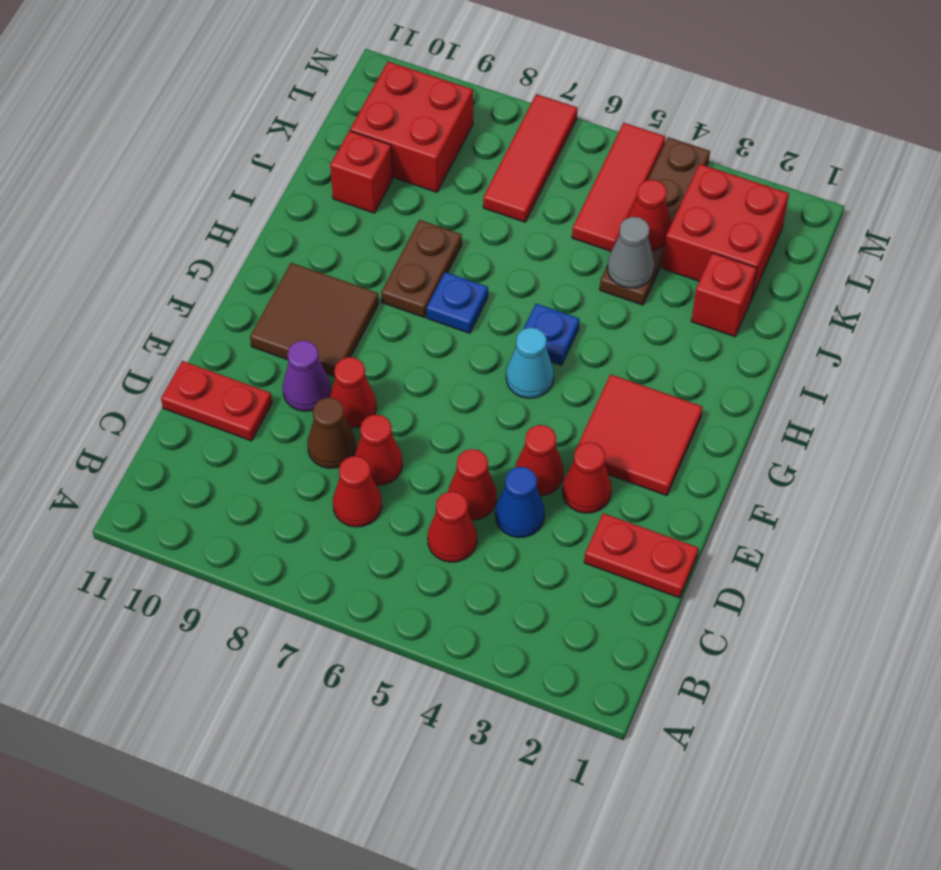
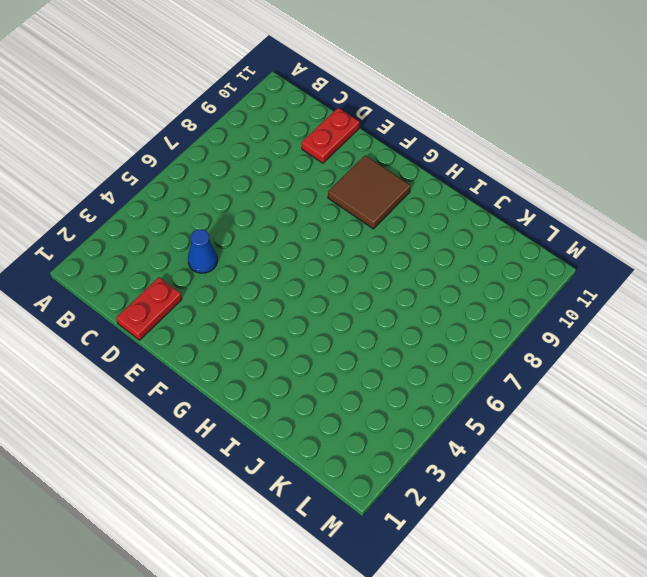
none -> red 1x1 cone [428,491,477,562]
none -> red 1x1 cone [333,456,382,527]
none -> red 1x1 cone [448,449,497,520]

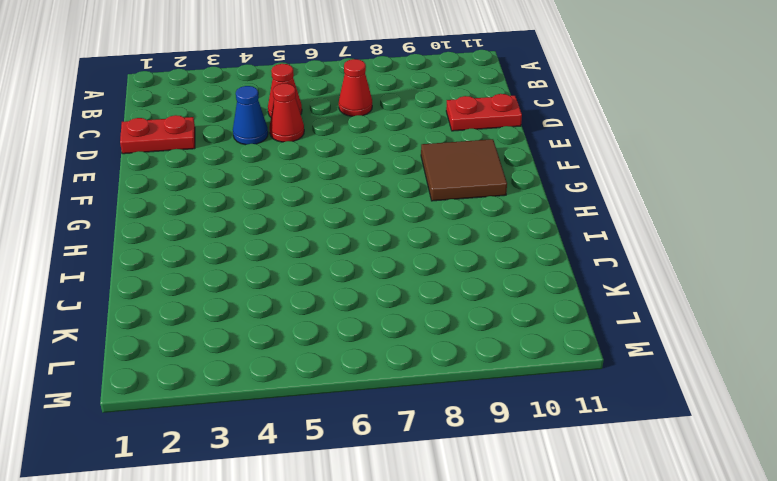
none -> red 1x1 cone [354,415,402,485]
none -> brown 1x1 cone [307,397,356,468]
none -> red 1x1 cone [562,442,612,513]

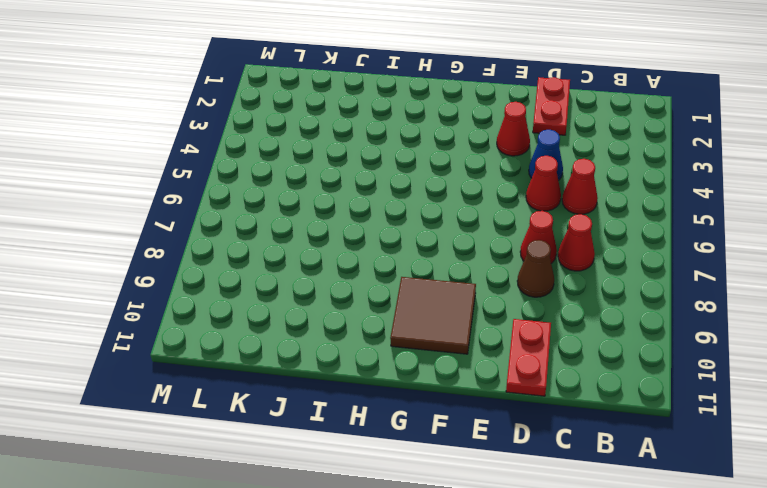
none -> red 1x1 cone [515,425,564,496]
none -> red 1x1 cone [329,357,376,428]
none -> purple 1x1 cone [283,340,331,411]

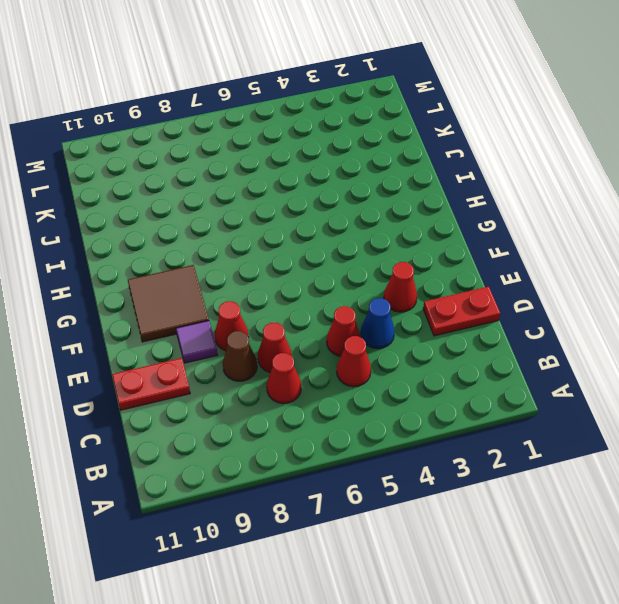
purple 1x1 tile [176,321,217,363] -> purple 1x1 cone [283,340,331,411]
none -> red 1x1 cone [515,425,564,496]
none -> red 2x2 tile [574,374,702,496]
none -> cyan 1x1 cone [506,328,554,398]

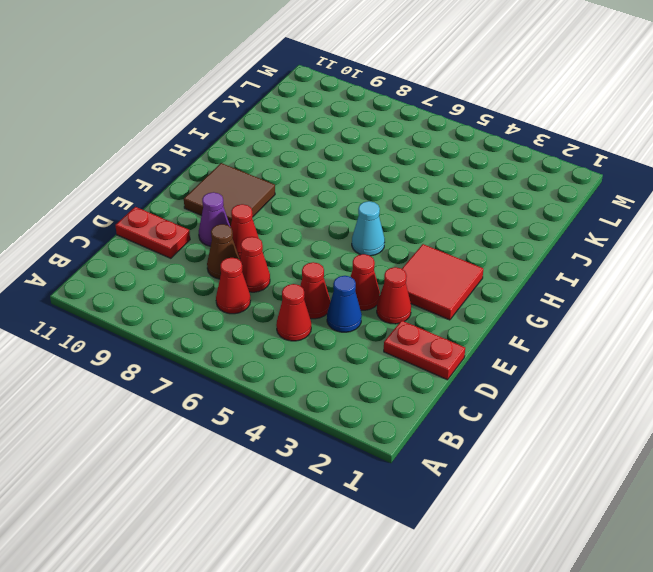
none -> blue 1x1 plate [524,304,579,365]
none -> blue 1x1 plate [426,272,488,333]
none -> brown 1x2 plate [381,220,462,317]

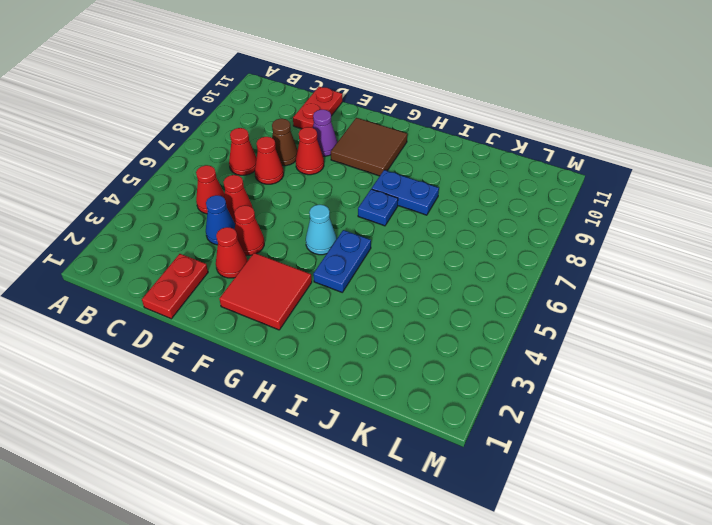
blue 1x2 plate [313,230,371,292] -> blue 1x1 plate [524,304,579,365]
blue 1x2 plate [372,170,439,215] -> brown 1x2 plate [381,220,462,317]
none -> red 1x1 brick [691,253,757,337]
none -> brown 1x4 plate [600,137,710,305]
none -> red 1x1 brick [330,131,393,213]

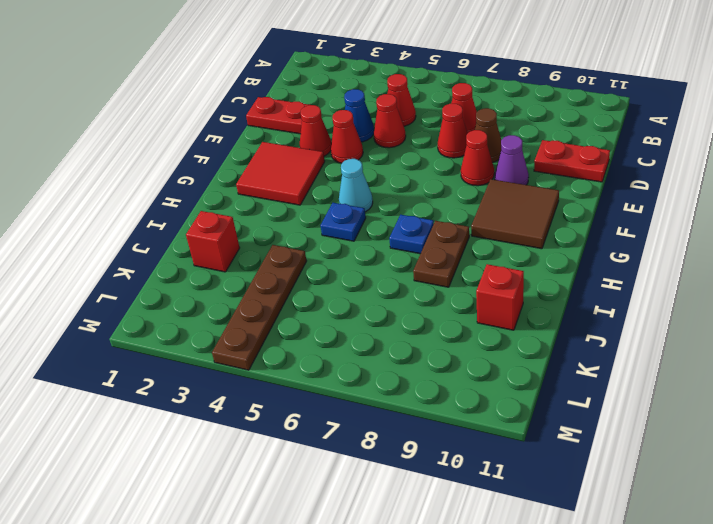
none -> red 2x2 brick [662,164,789,299]
none -> red 1x3 tile [572,123,665,251]
none -> red 1x3 tile [483,94,578,222]

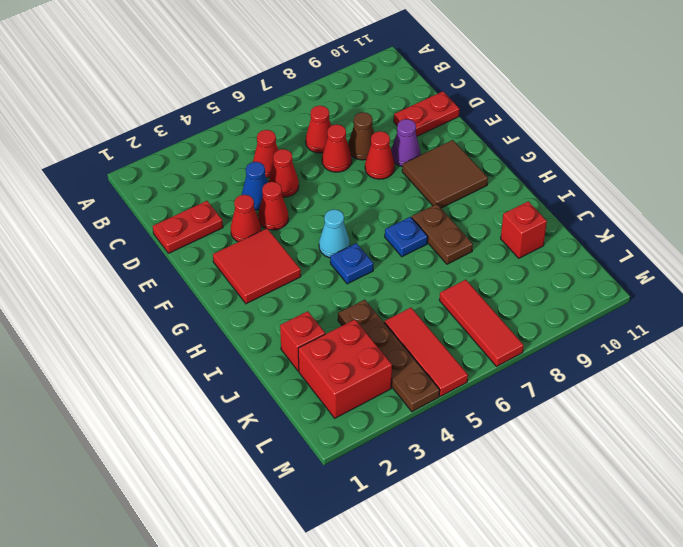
none -> red 2x2 brick [350,62,473,192]
none -> grey 1x1 cone [607,217,655,288]
none -> red 1x1 cone [627,180,671,251]

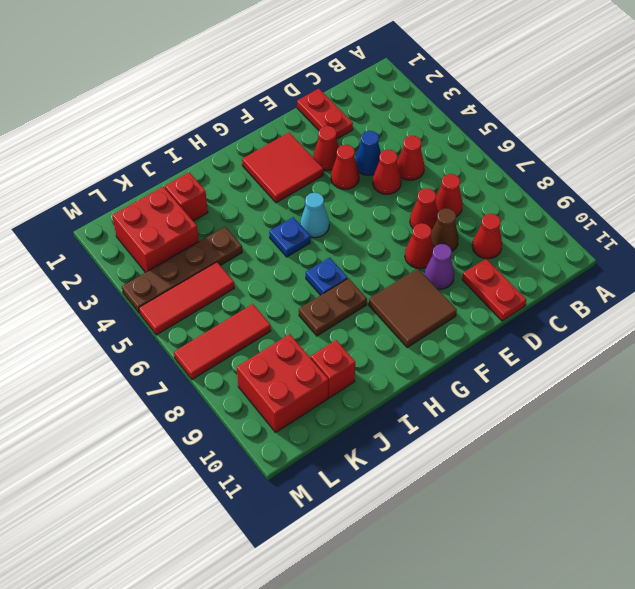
red 1x1 cone [472,214,502,259] -> red 1x1 cone moved to [627,180,671,251]
none -> grey 1x1 cone [607,217,655,288]

